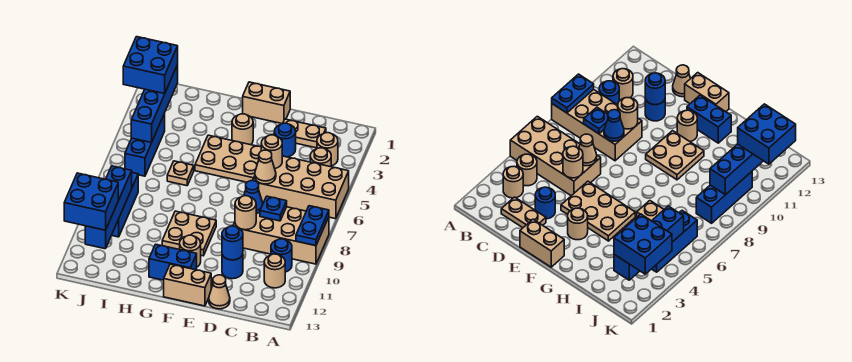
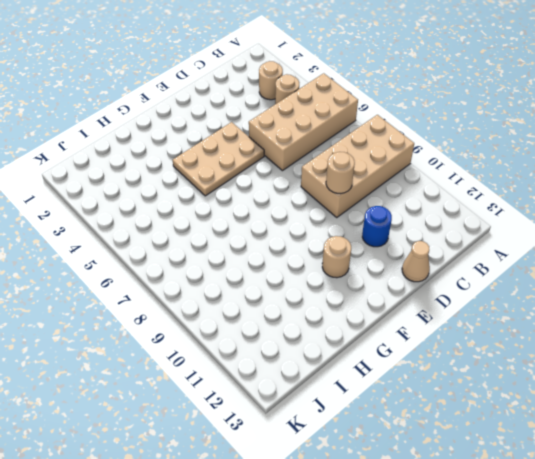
none -> blue 1x1 round brick [271,239,292,272]
none -> tan 1x1 round brick [264,254,285,288]
none -> tan 1x2 plate [283,119,326,148]
none -> blue 1x1 round brick [274,123,296,157]

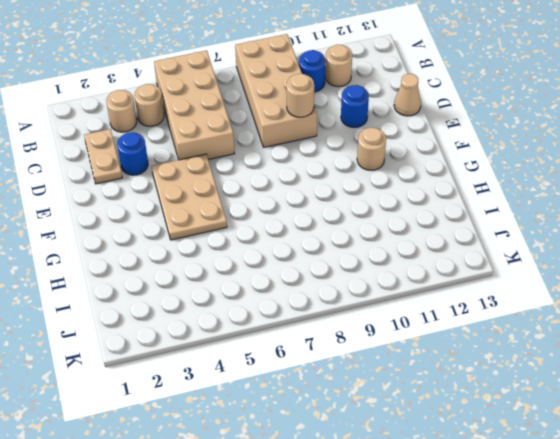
none -> tan 1x2 brick [243,82,290,124]
none -> tan 1x2 brick [164,264,211,306]
none -> tan 1x1 round brick [232,114,253,145]
none -> tan 2x2 plate [162,211,216,256]

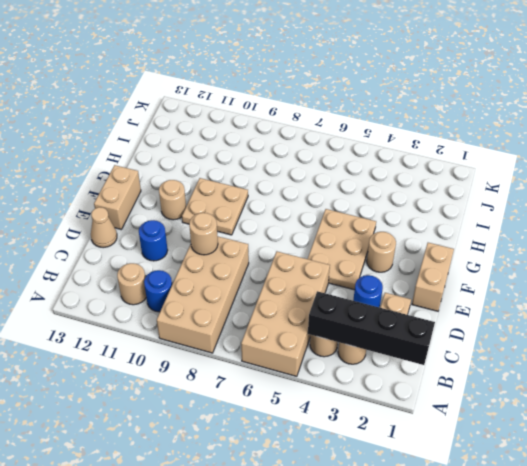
black 1x4 brick [308,291,435,365] -> none
none -> blue 1x2 brick [149,244,197,280]
none -> tan 1x1 plate [167,161,194,186]
none -> blue 1x3 brick [125,114,165,176]
none -> blue 1x3 brick [112,173,138,237]

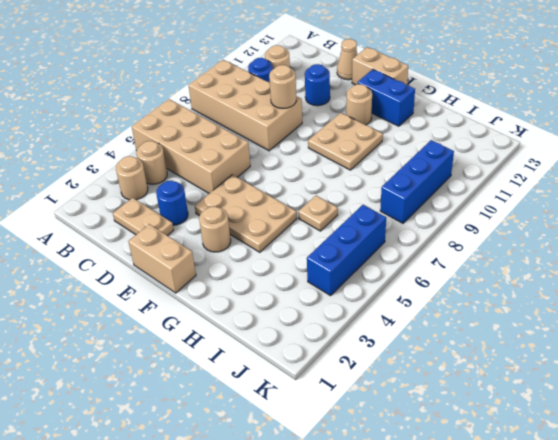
none -> blue 1x2 plate [296,206,329,246]
none -> blue 1x1 plate [260,196,287,221]
none -> tan 1x1 round brick [261,135,282,168]
none -> tan 1x1 cone [255,150,276,184]

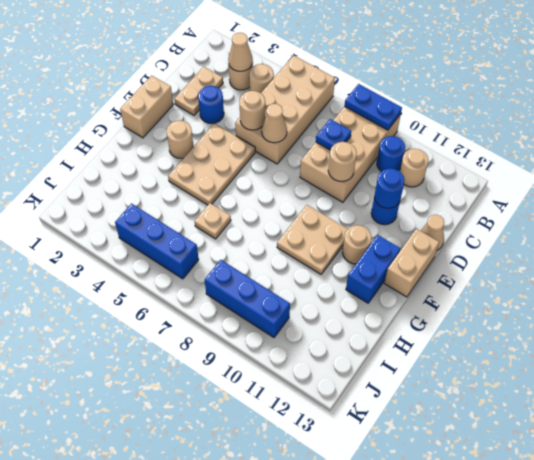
tan 1x1 cone [228,33,253,71] -> none
none -> blue 1x1 cone [244,181,263,214]
none -> blue 1x4 brick [131,65,178,143]
none -> blue 1x4 brick [85,166,132,249]
none -> blue 2x2 brick [123,37,178,94]

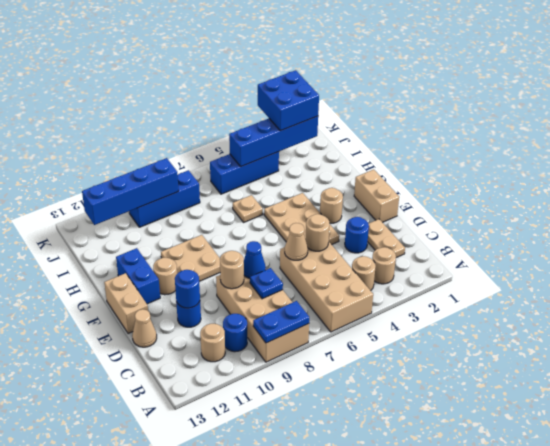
none -> blue 2x2 brick [64,173,118,230]

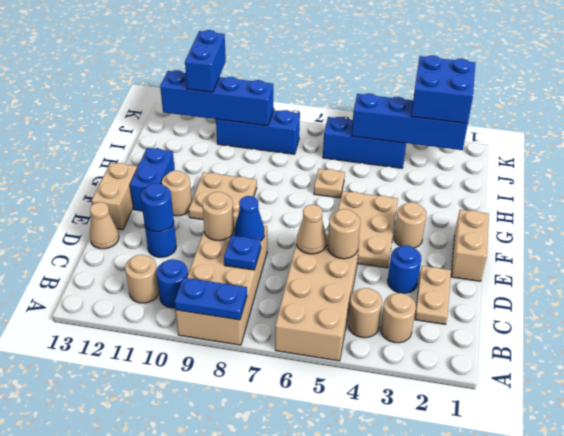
blue 1x2 brick [185,30,226,92] -> blue 2x2 brick [64,173,118,230]

